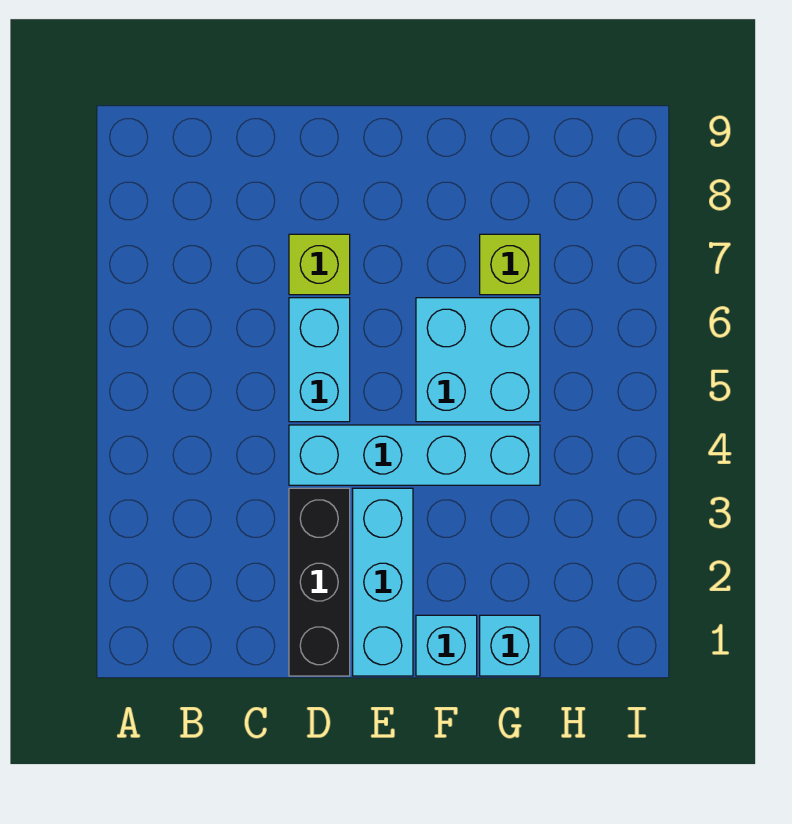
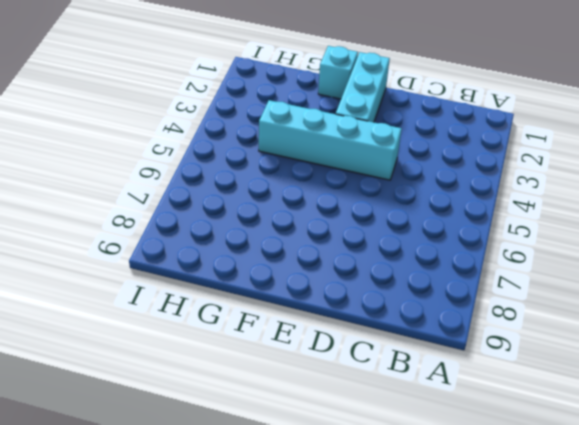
none -> black 1x3 brick [289,488,350,676]
none -> cyan 1x2 brick [289,298,350,422]

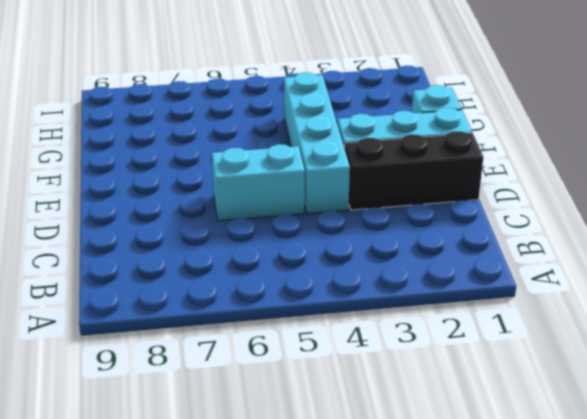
none -> lime 1x1 brick [289,234,350,295]
none -> cyan 2x2 brick [416,298,540,422]

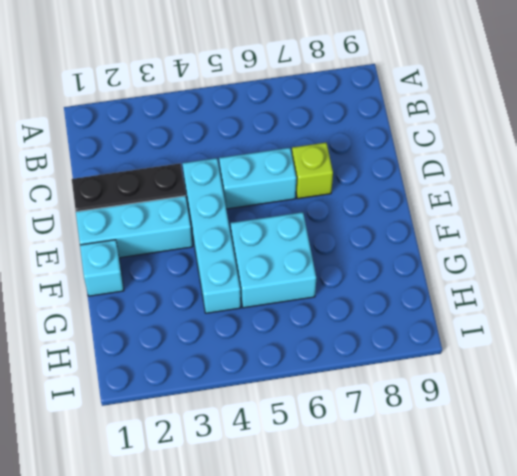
none -> cyan 1x1 brick [480,615,540,676]
none -> lime 1x1 brick [480,234,540,295]

